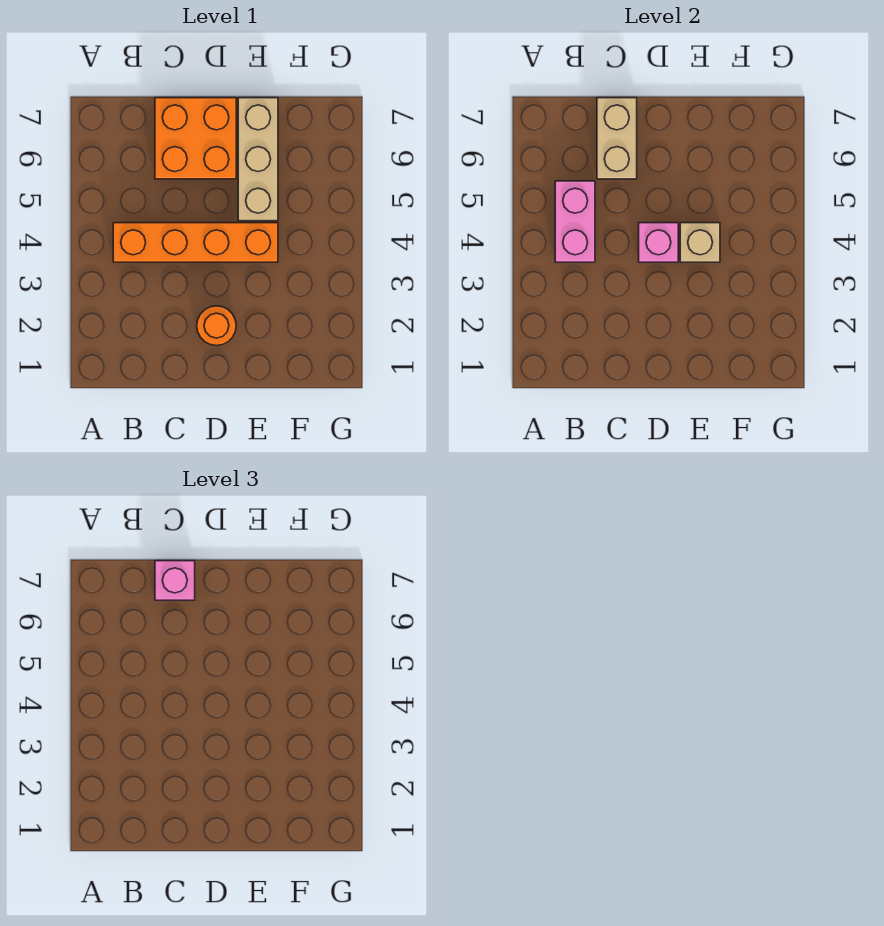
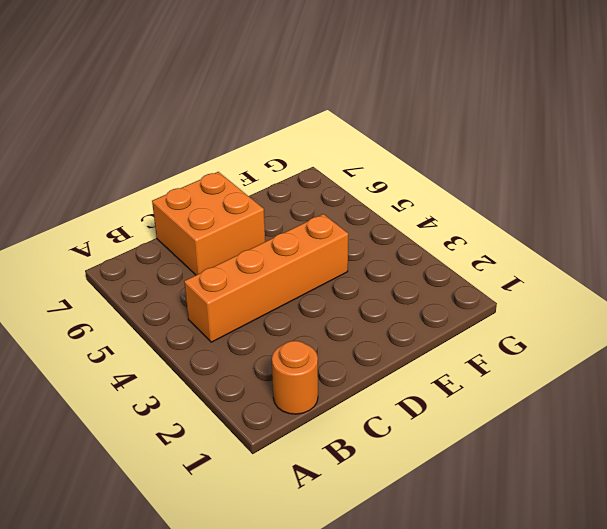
orange 1x1 round brick [272,341,318,414] -> orange 1x1 round brick moved to [197,306,236,345]
none -> tan 1x3 brick [238,98,278,221]
none -> pink 1x2 brick [555,181,595,262]

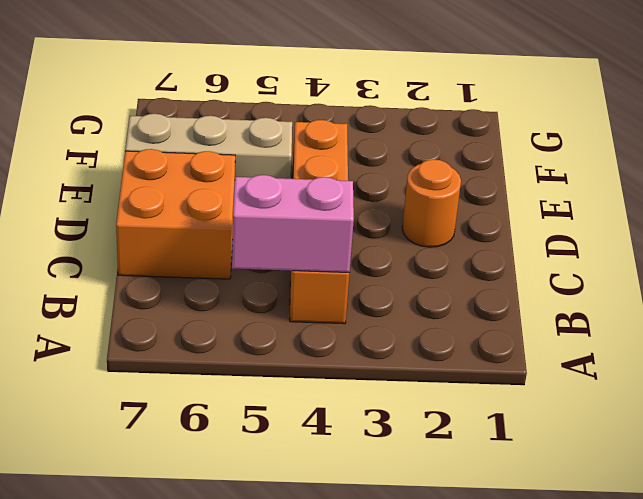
none -> tan 1x2 brick [597,98,637,179]
none -> pink 1x1 brick [639,223,678,262]

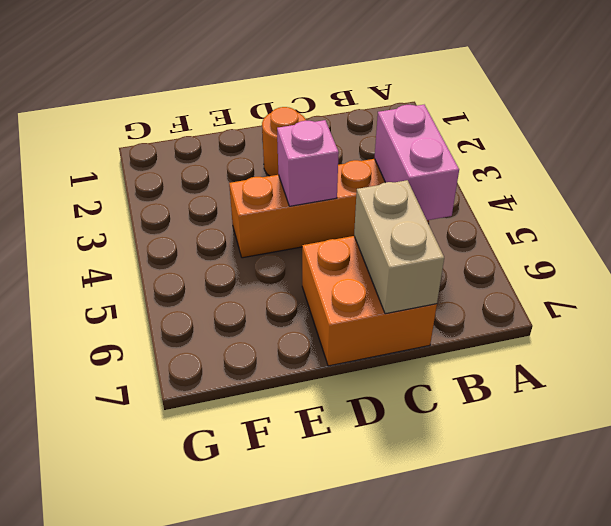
none -> tan 1x3 brick [238,98,278,221]
none -> tan 1x1 brick [680,223,720,262]

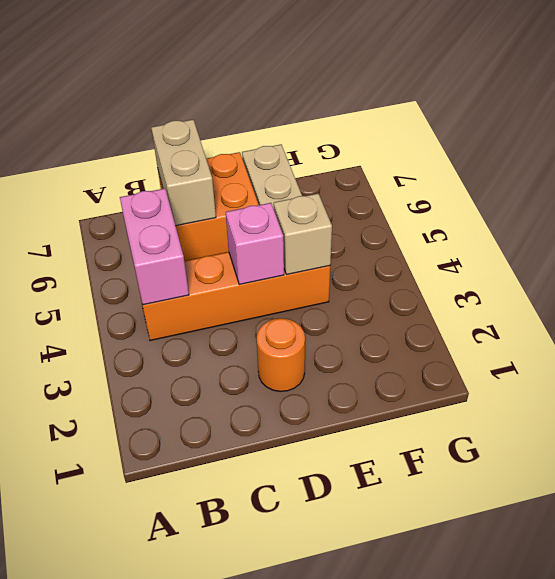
none -> pink 1x1 brick [155,561,195,600]

